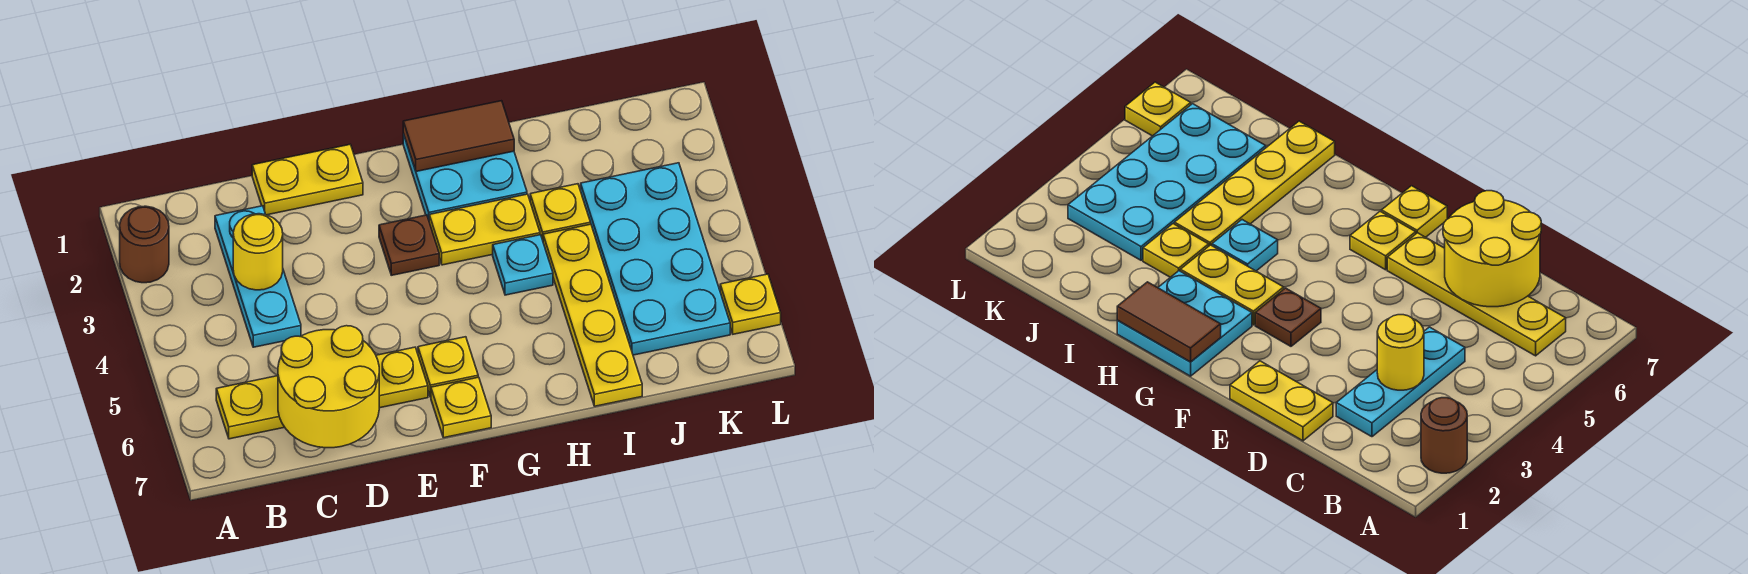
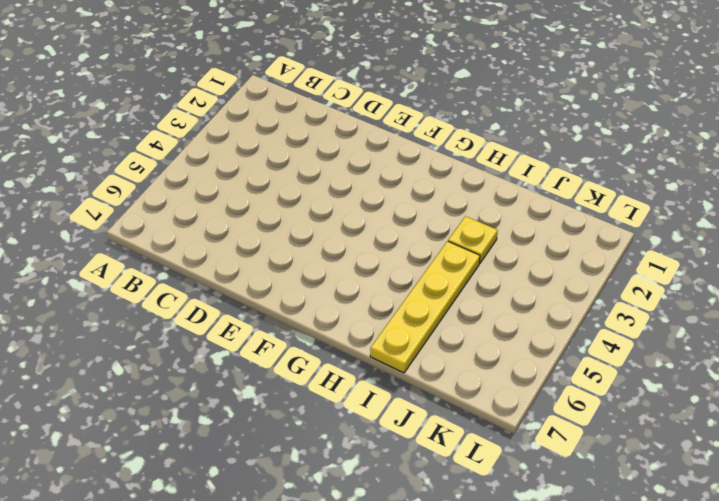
none -> brown 1x1 round brick [120,206,169,283]
none -> yellow 1x4 plate [216,347,428,439]
none -> cyan 1x3 plate [215,206,301,347]

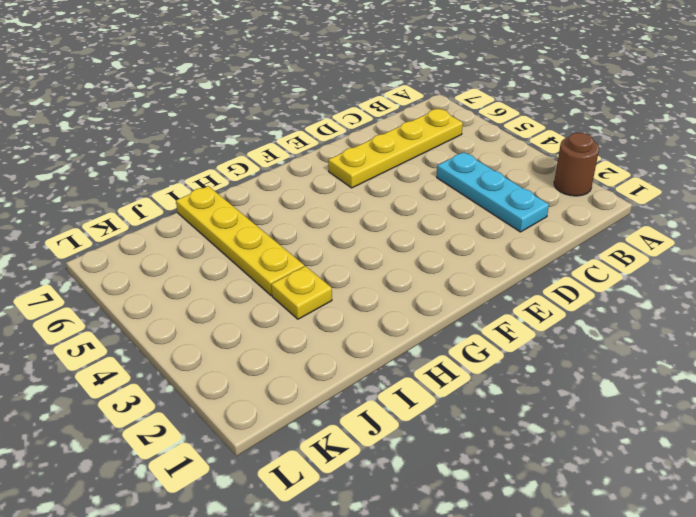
none -> yellow 1x2 plate [252,145,363,215]
none -> brown 1x1 plate [379,215,439,275]
none -> yellow 1x1 plate [418,337,478,397]

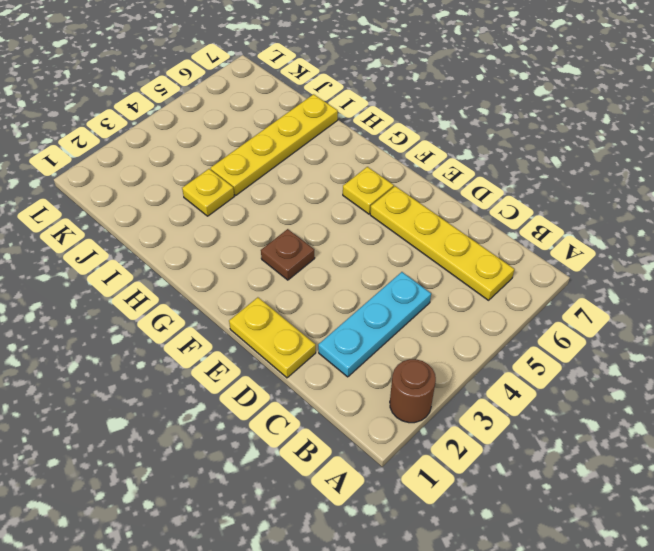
none -> yellow 1x1 plate [431,377,491,438]
none -> cyan 2x2 plate [403,134,527,219]
none -> yellow 1x2 plate [429,194,540,265]

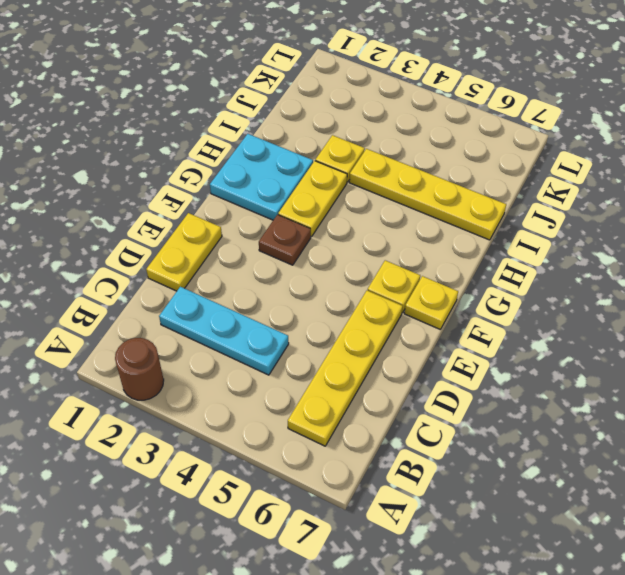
none -> cyan 1x1 plate [493,235,553,295]
none -> cyan 2x4 plate [581,163,730,355]
none -> yellow 1x1 plate [720,274,781,334]

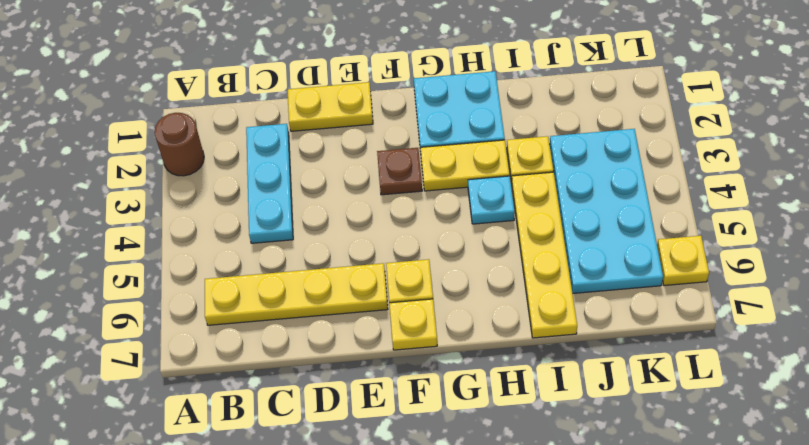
none -> yellow 1x1 round brick [233,214,283,290]
none -> yellow 2x2 round brick [278,326,379,448]
none -> brown 1x2 tile [403,101,514,171]

